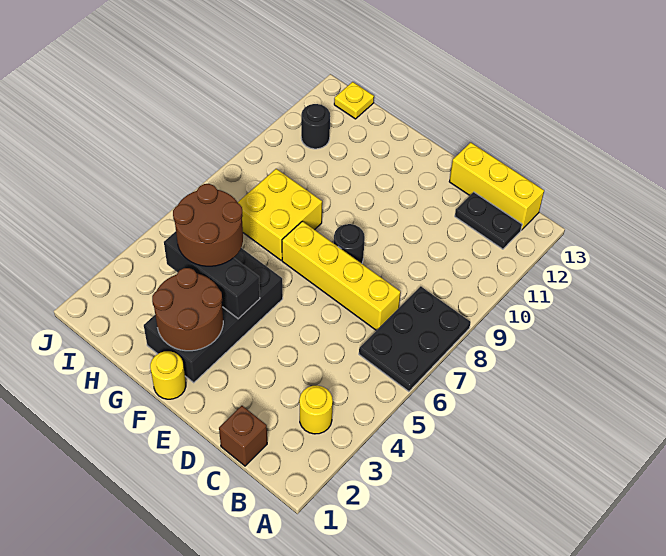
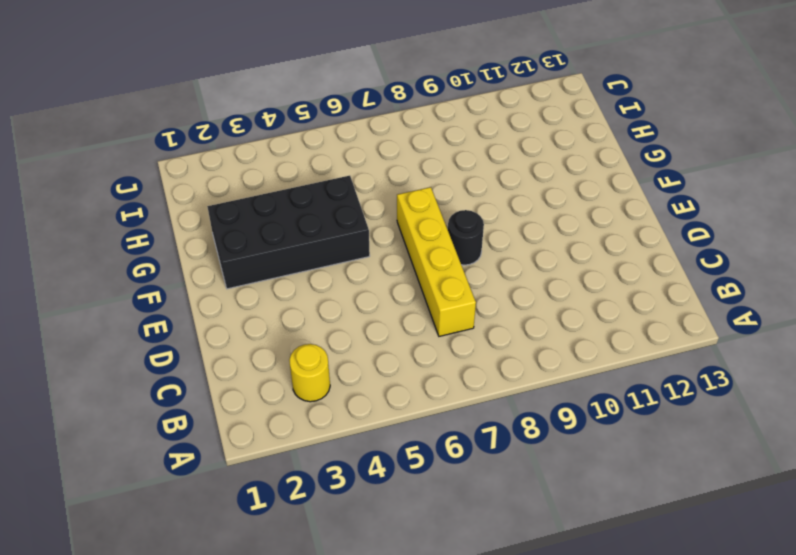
none -> black 2x3 plate [359,286,471,392]
none -> black 1x2 plate [455,192,522,249]
none -> yellow 1x3 brick [449,142,544,230]

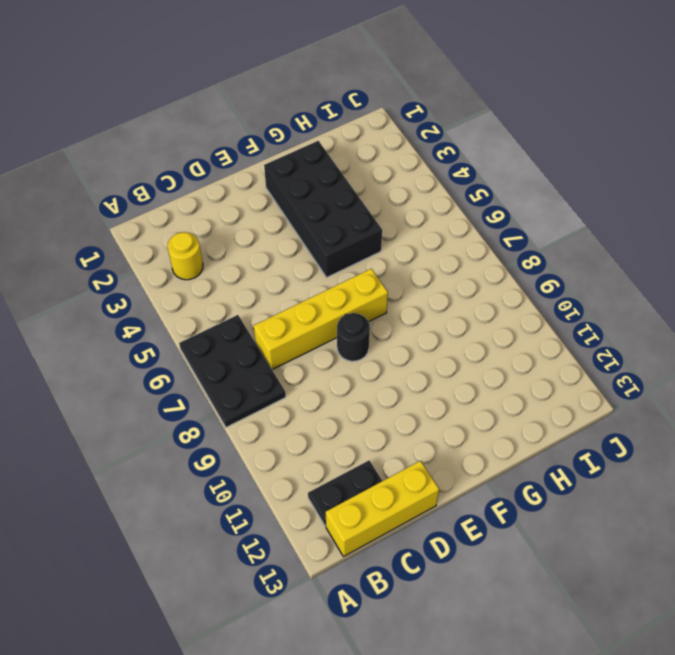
none -> brown 1x1 brick [219,406,267,466]
none -> yellow 1x1 round brick [150,351,186,399]
none -> yellow 2x2 brick [238,169,322,260]

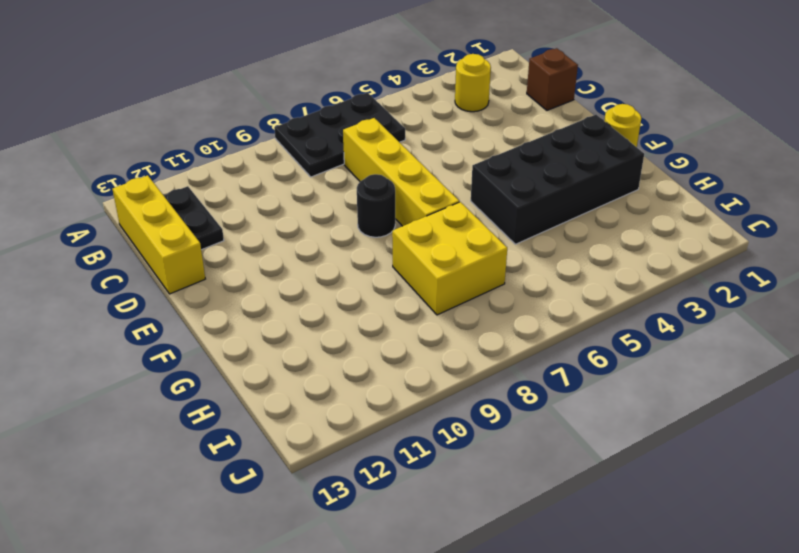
none -> black 1x1 round brick [301,104,330,149]
none -> yellow 1x1 plate [334,82,374,119]
none -> brown 2x2 round brick [152,268,223,351]

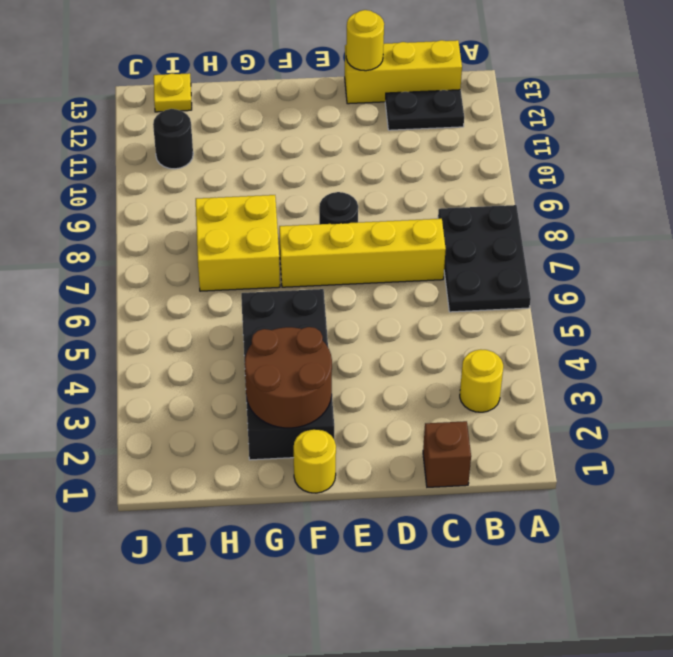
yellow 1x1 round brick [346,10,384,71] -> none
none -> black 1x3 brick [164,232,260,319]
none -> brown 2x2 round brick [173,184,243,266]

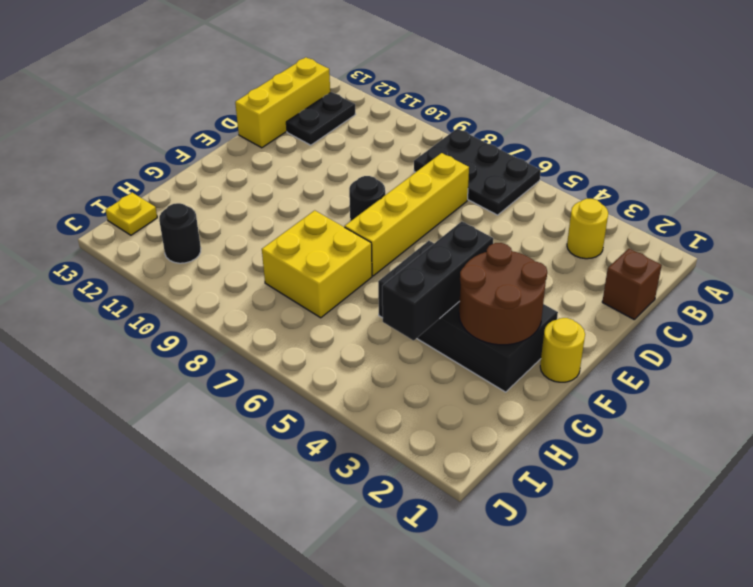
none -> brown 2x2 round brick [173,184,243,266]

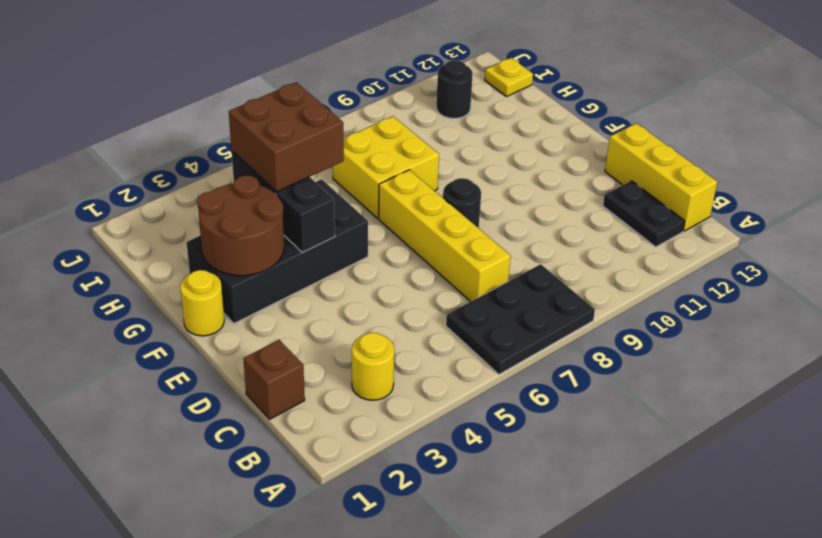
brown 2x2 brick [229,82,344,192] -> brown 2x2 round brick [173,184,243,266]

